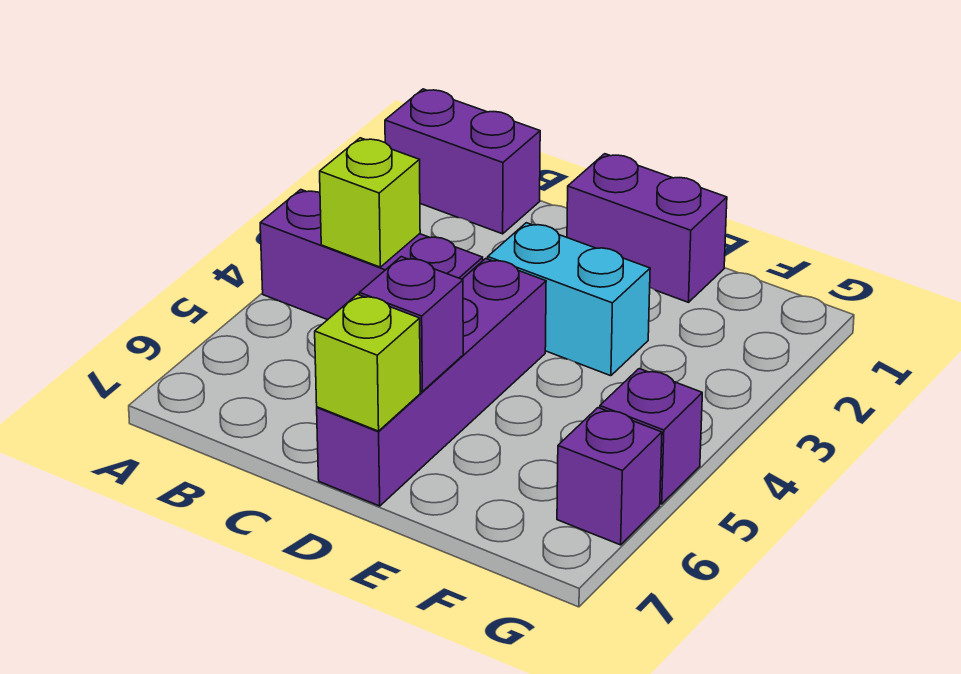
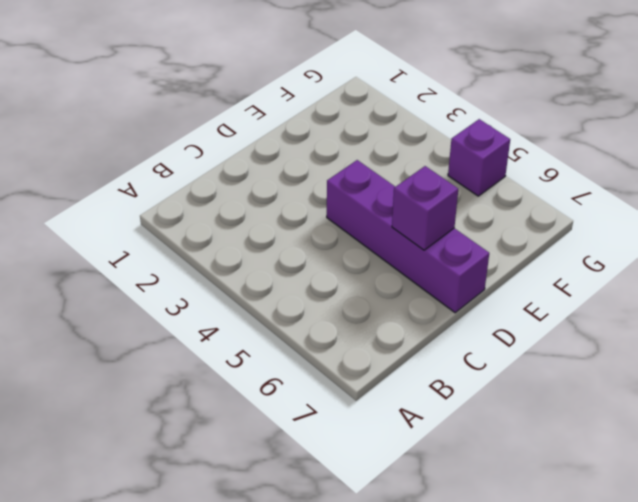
none -> purple 1x2 brick [385,89,540,234]
none -> purple 1x3 brick [260,190,483,320]

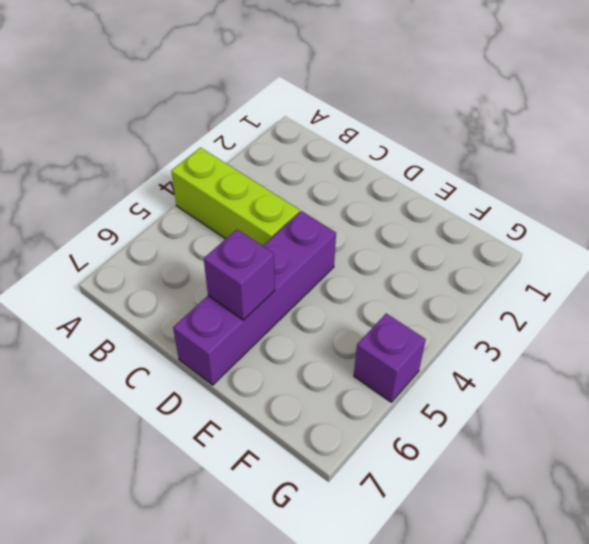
lime 1x3 brick [171,148,300,246] -> purple 1x3 brick [260,190,483,320]
none -> purple 1x2 brick [385,89,540,234]
none -> purple 1x2 brick [567,154,727,302]

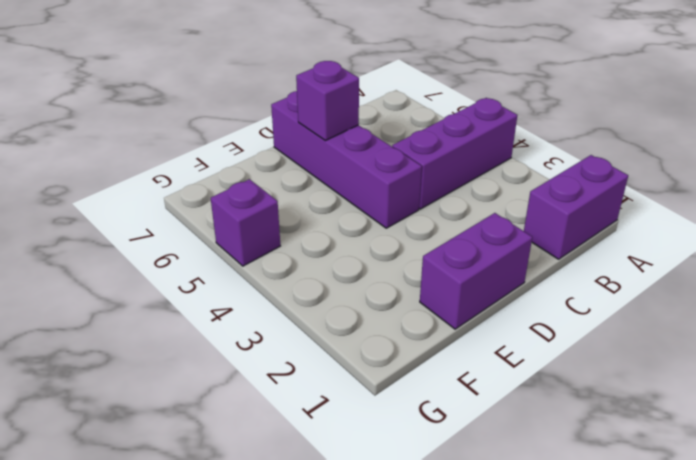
none -> cyan 1x2 brick [488,223,650,376]
none -> purple 1x1 brick [557,408,662,545]

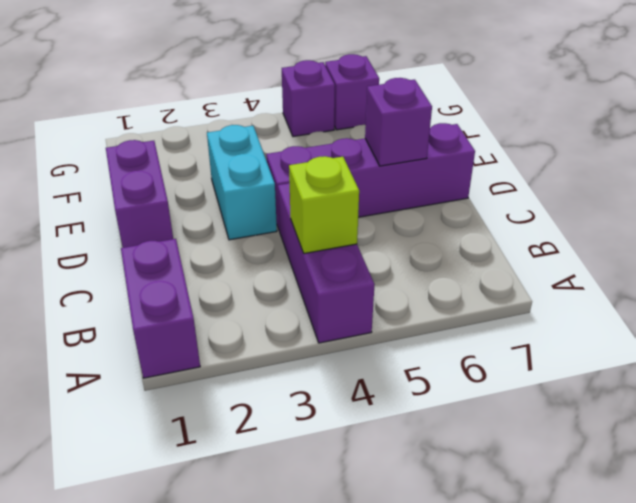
none -> lime 1x1 brick [315,294,420,431]

